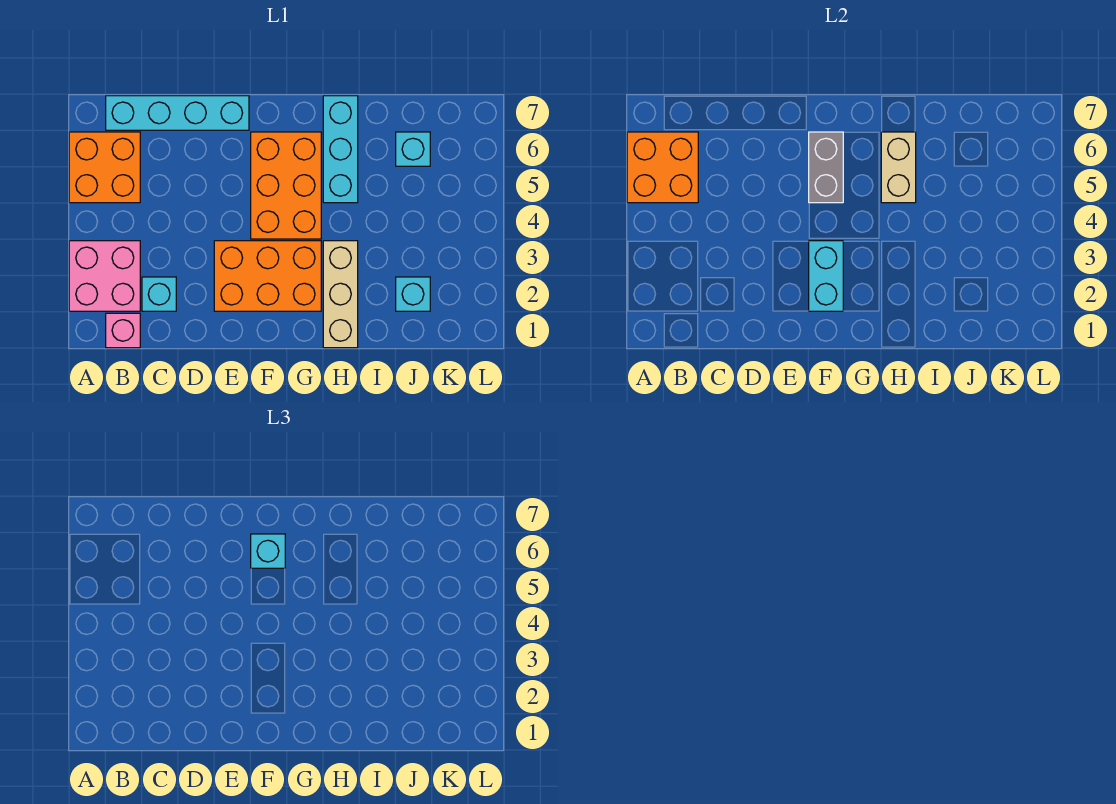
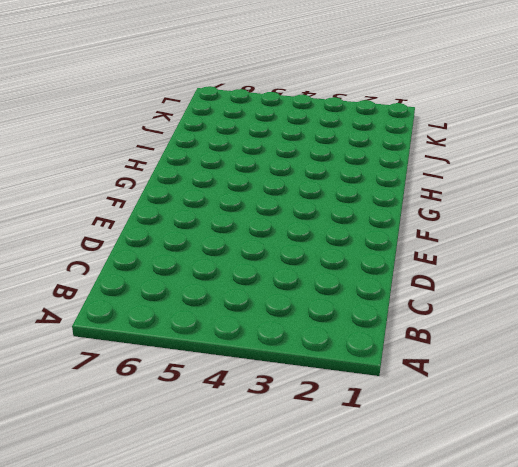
none -> pink 2x2 brick [69,241,140,311]
none -> orange 2x2 brick [69,132,140,203]
none -> pink 1x1 brick [106,313,140,348]

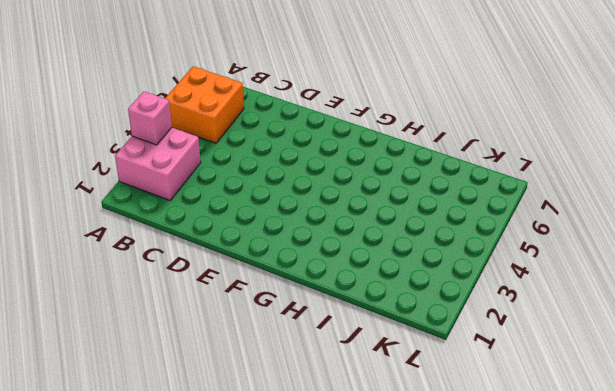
pink 1x1 brick [128,91,172,145] -> pink 1x1 brick moved to [106,313,140,348]
none -> cyan 1x4 brick [106,96,249,130]
none -> cyan 1x1 brick [142,277,176,311]
none -> orange 2x3 brick [214,241,321,311]

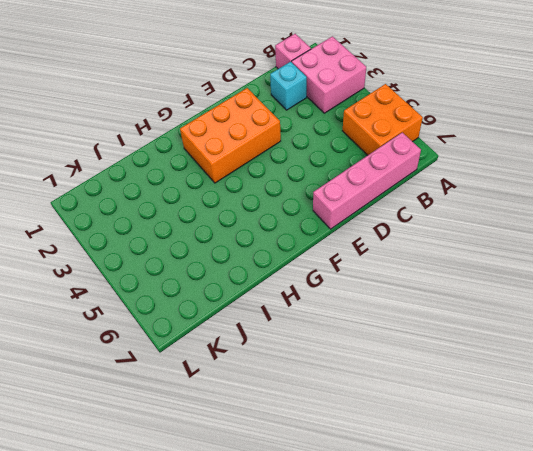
pink 1x4 brick [313,132,421,229] -> cyan 1x4 brick [106,96,249,130]
none -> orange 2x3 brick [251,132,321,239]
none -> tan 1x3 brick [323,241,358,348]
none -> cyan 1x3 brick [323,96,358,203]

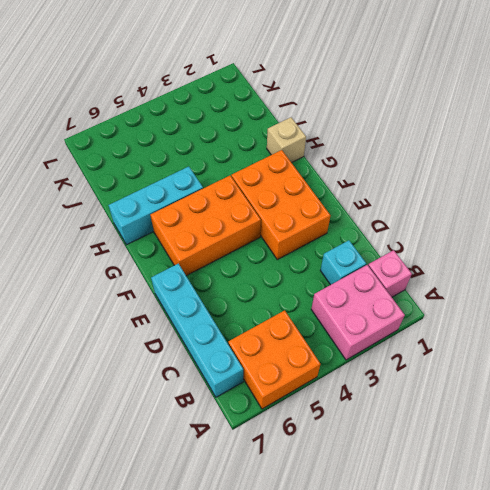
tan 1x1 brick [267,117,306,163] -> tan 1x3 brick [323,241,358,348]
none -> cyan 1x1 brick [396,277,430,311]
none -> cyan 1x1 brick [396,132,430,166]
none -> orange 2x2 brick [627,132,698,203]

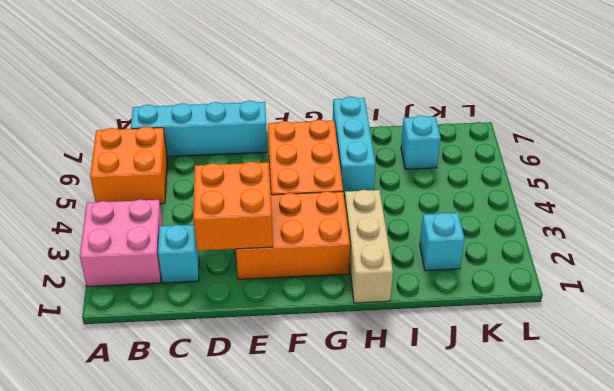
orange 2x2 brick [193,162,273,251] -> orange 2x2 brick moved to [627,132,698,203]
none -> pink 1x1 brick [106,313,140,348]
none -> cyan 1x2 brick [809,241,843,311]
none -> grey 1x2 brick [809,132,843,203]

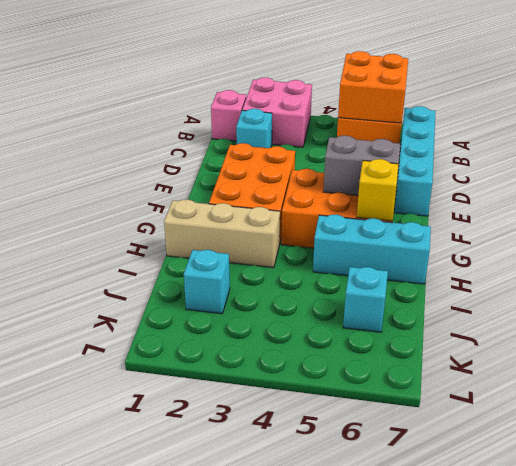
yellow 1x1 brick [357,159,399,221] -> none
none -> cyan 1x2 brick [809,241,843,311]
none -> tan 1x2 brick [881,132,916,203]
none -> cyan 1x1 brick [251,534,285,568]

